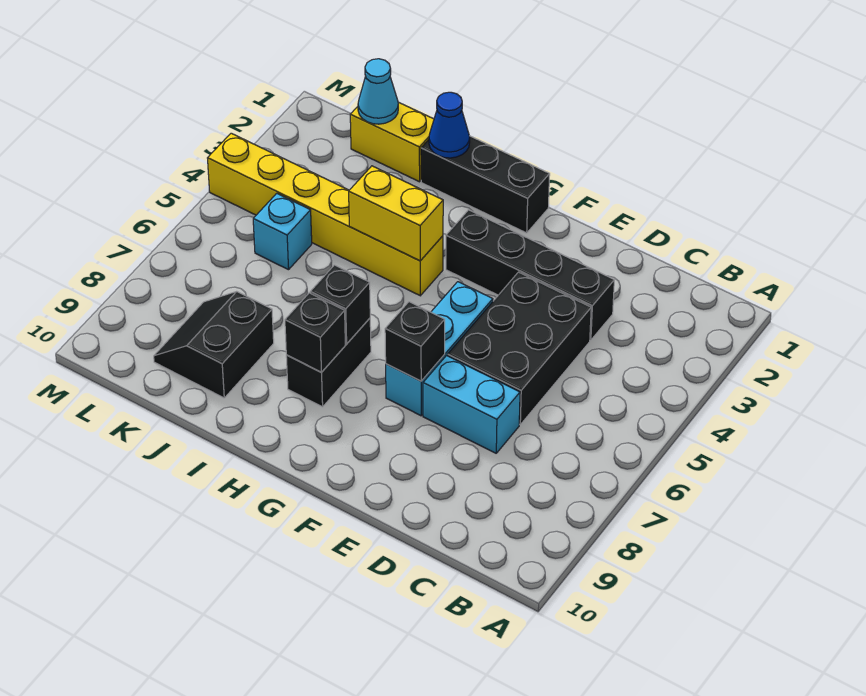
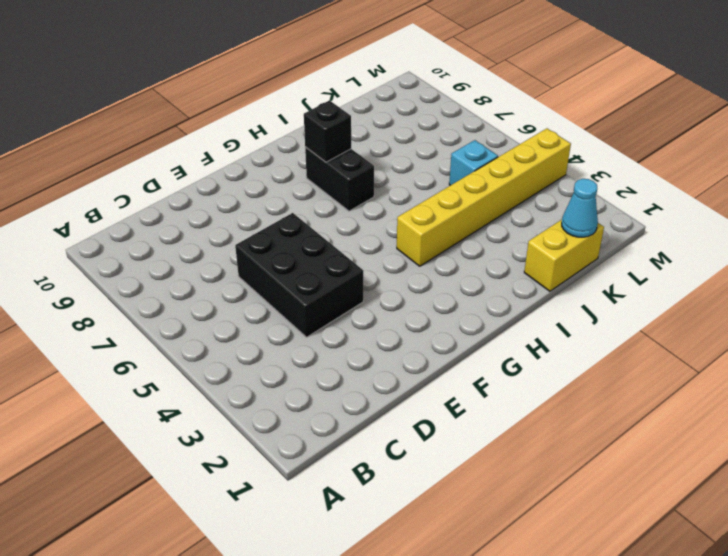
none -> black 1x4 brick [446,210,614,340]
none -> cyan 1x2 brick [423,356,520,453]
none -> cyan 1x3 brick [386,282,493,416]

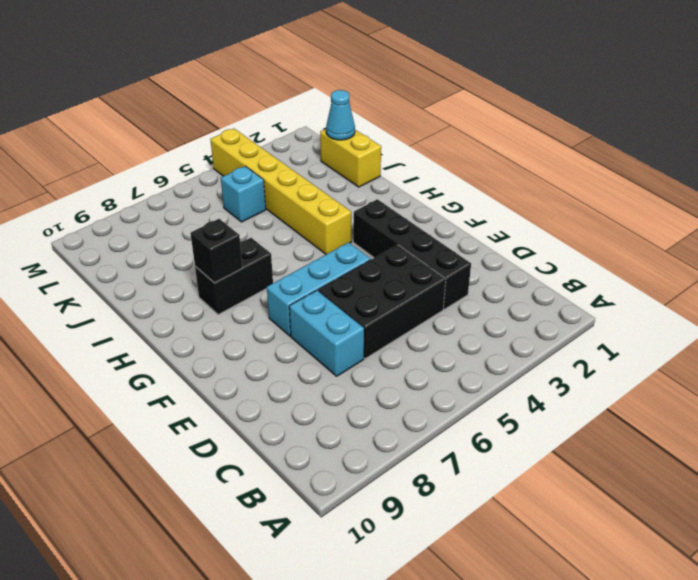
none -> black 1x3 brick [421,136,550,233]
none -> black 2x2 slope [154,292,274,398]
none -> black 1x1 brick [385,302,445,381]

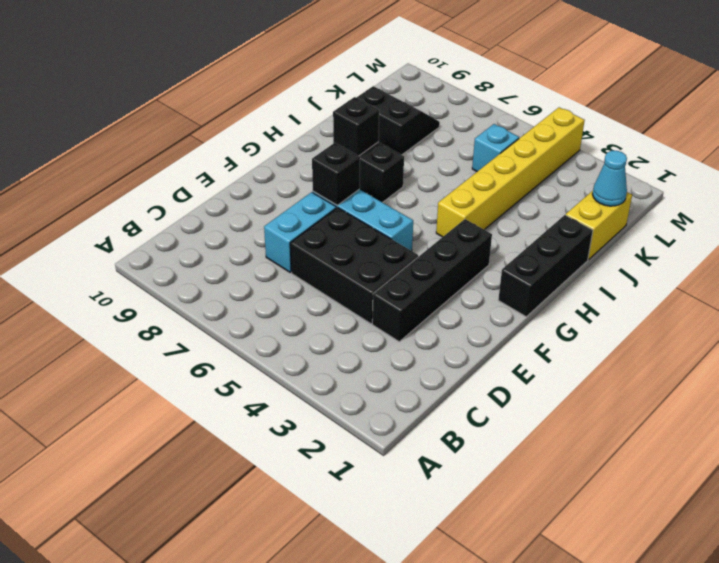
none -> yellow 1x2 brick [349,166,443,261]
none -> black 1x1 brick [310,265,370,344]
none -> blue 1x1 cone [429,92,470,158]

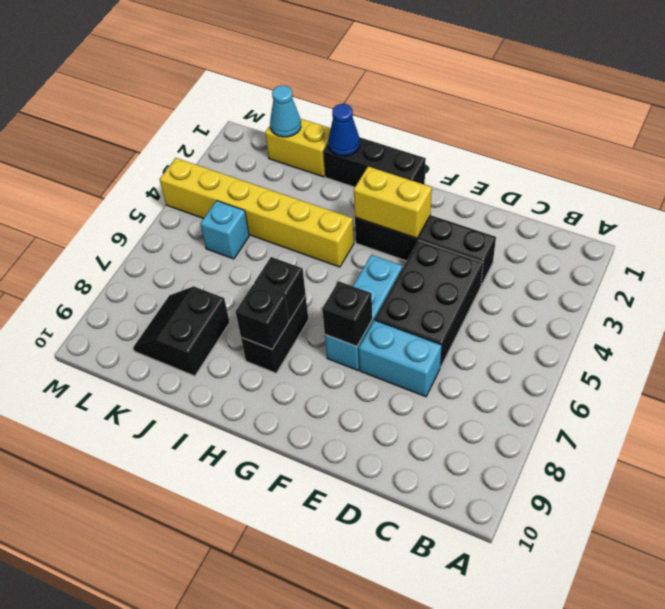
yellow 1x2 brick [354,166,432,238] -> yellow 1x2 brick moved to [349,166,443,261]

